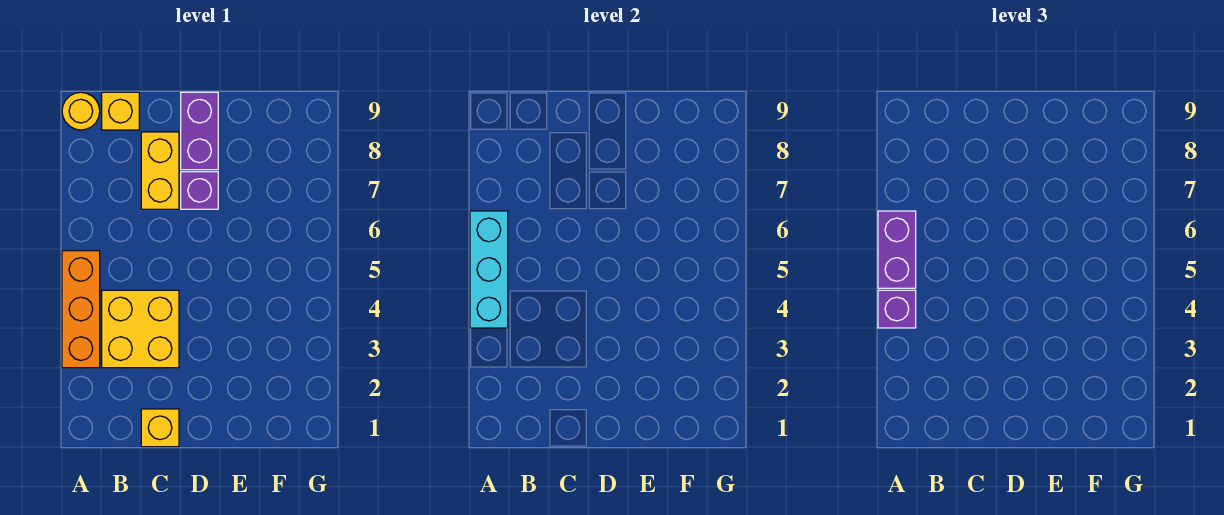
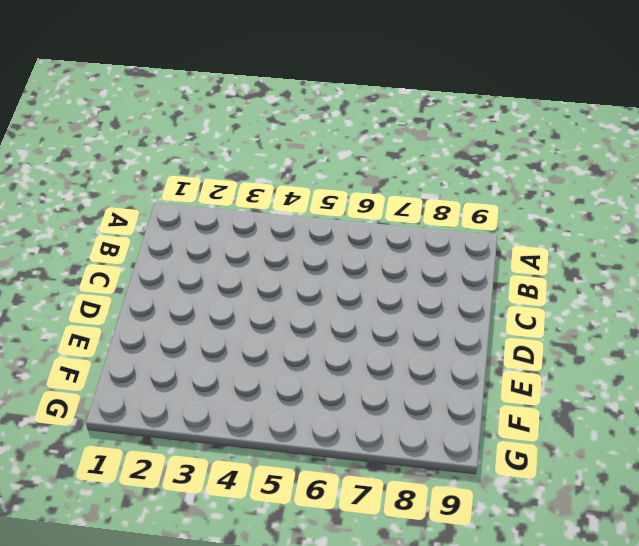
none -> orange 1x3 brick [62,251,100,368]
none -> yellow 1x1 round brick [62,92,100,130]

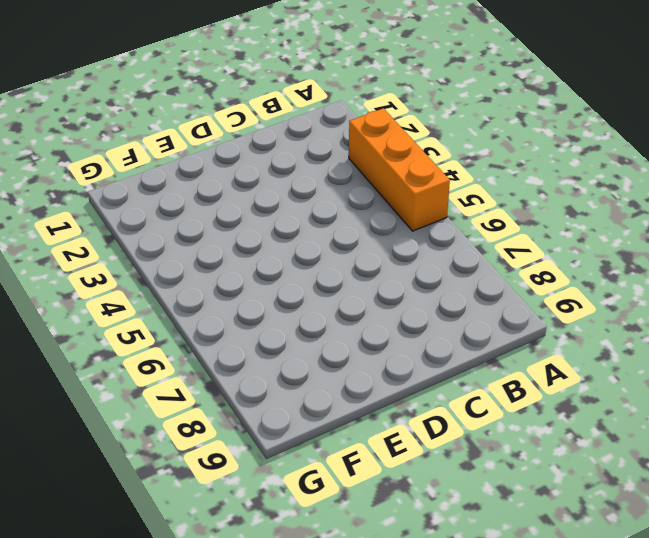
none -> yellow 1x1 round brick [62,92,100,130]
none -> yellow 2x2 brick [102,290,179,368]

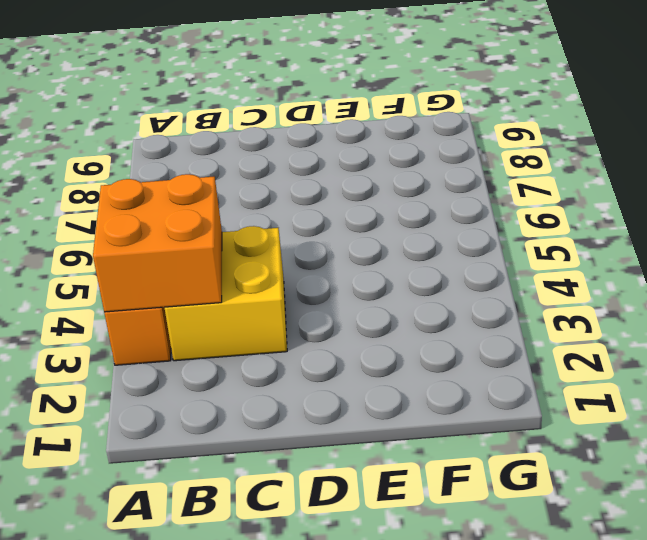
orange 2x2 brick [93,174,222,312] -> cyan 1x3 brick [470,211,508,328]
none -> yellow 1x1 round brick [62,92,100,130]
none -> yellow 1x1 brick [102,92,139,130]

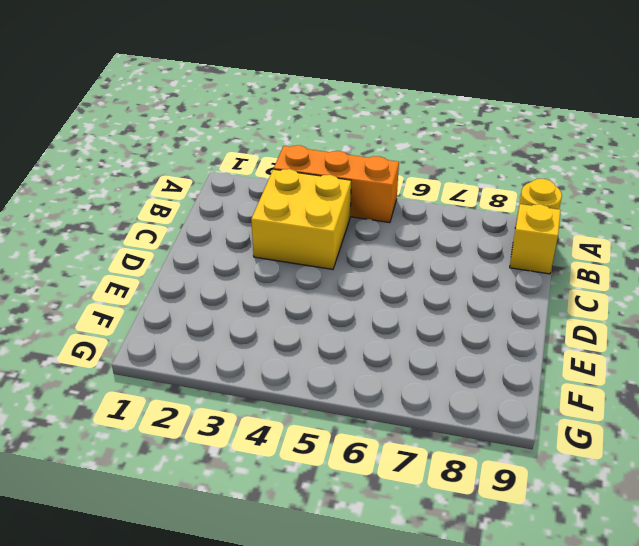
none -> yellow 1x1 brick [141,409,179,447]
none -> yellow 1x2 brick [141,132,179,209]

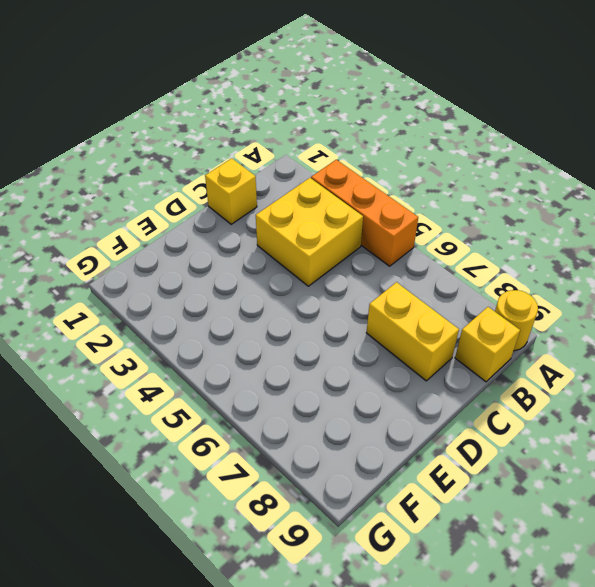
none -> purple 1x1 brick [181,172,218,209]
none -> purple 1x2 brick [181,92,218,170]

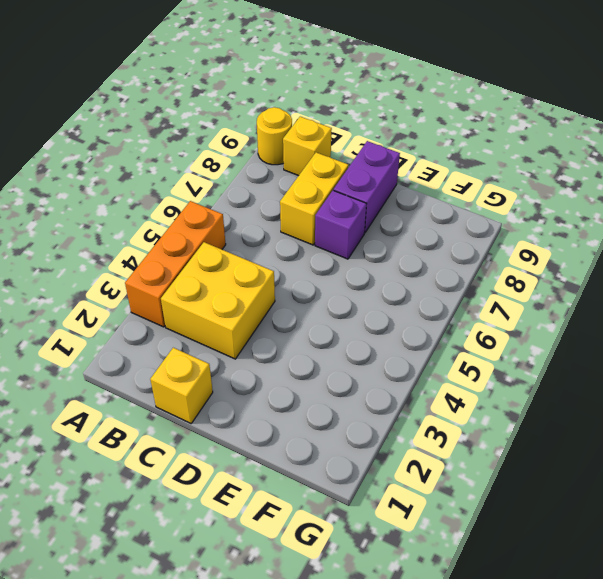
none -> cyan 1x3 brick [470,211,508,328]
none -> purple 1x1 brick [878,290,916,328]

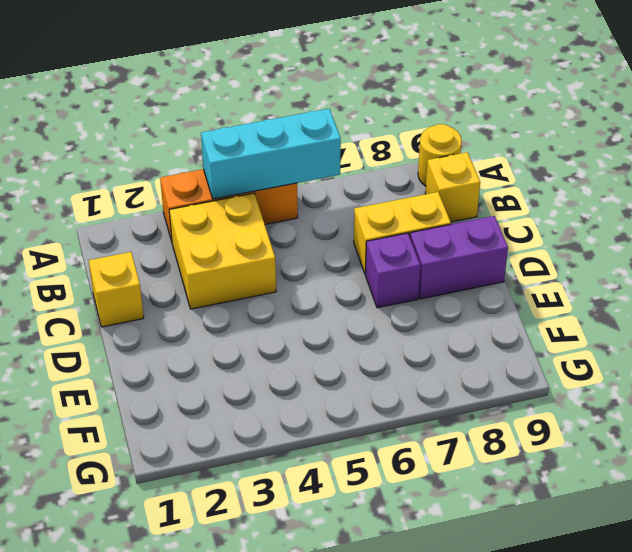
none -> purple 1x1 brick [878,290,916,328]
none -> purple 1x2 brick [878,211,916,288]

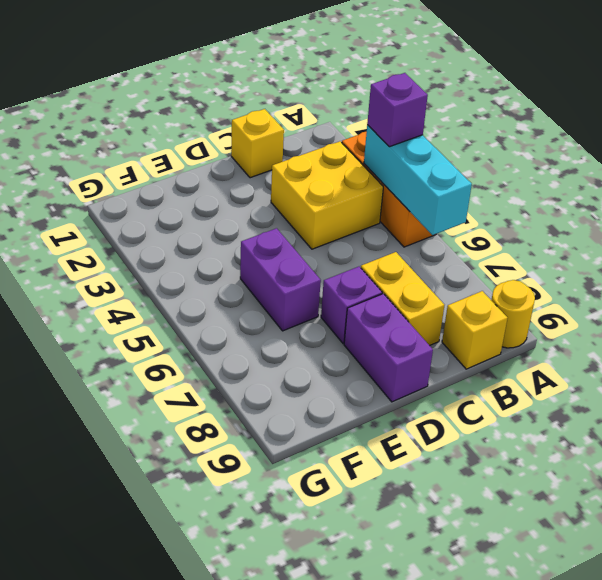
purple 1x2 brick [240,228,321,331] -> purple 1x2 brick moved to [878,211,916,288]

